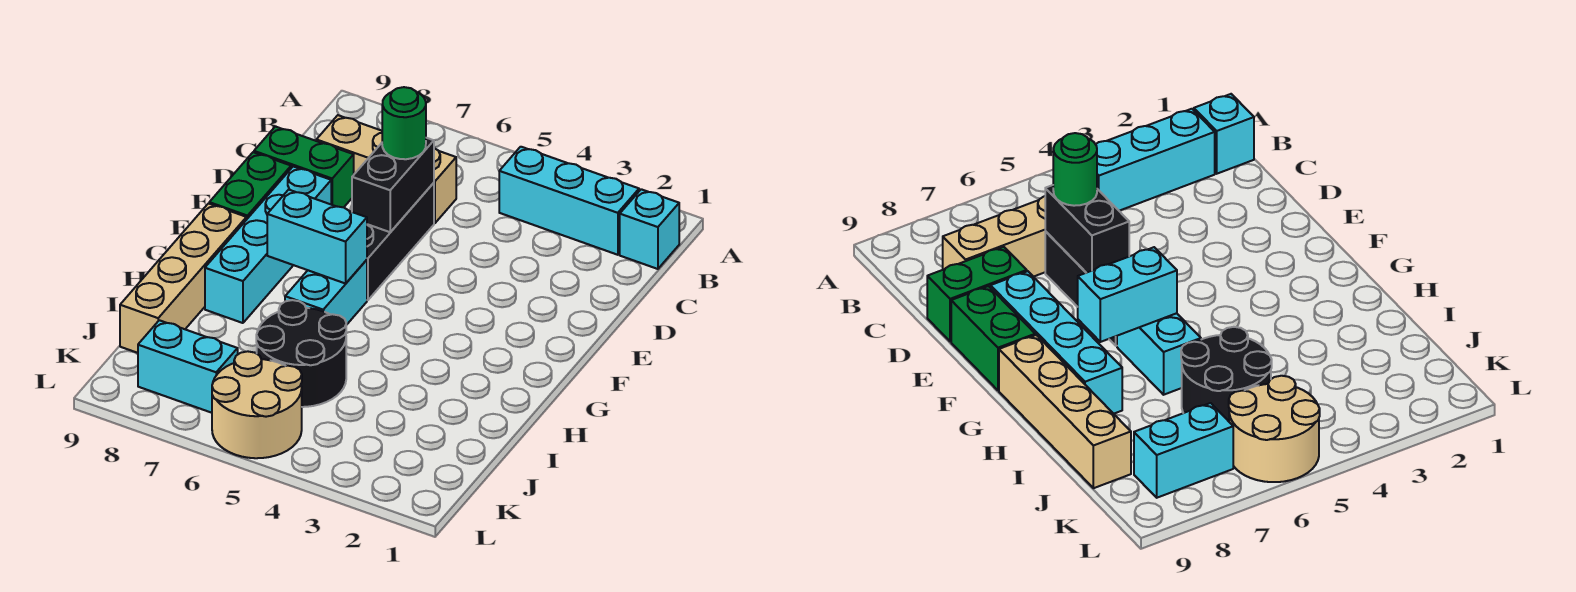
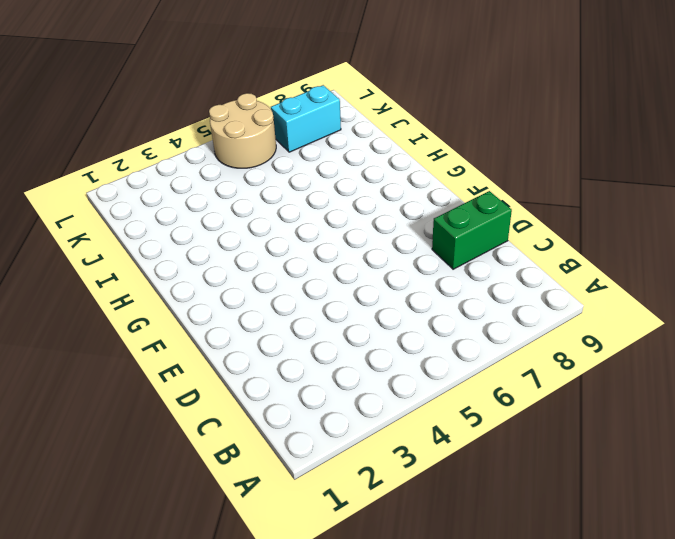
none -> cyan 1x1 brick [620,189,679,269]
none -> cyan 1x3 brick [499,147,639,255]
none -> tan 1x3 brick [316,115,456,223]

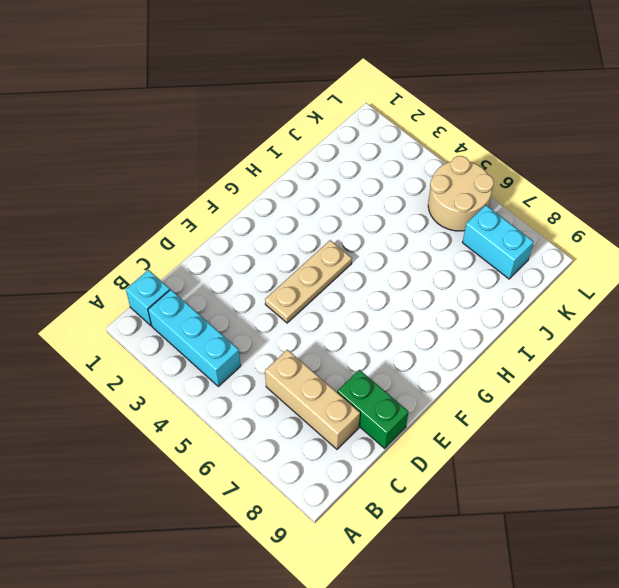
tan 1x3 plate [265,240,352,323] -> none
none -> black 1x3 brick [367,183,434,300]
none -> cyan 1x4 brick [205,166,331,323]
none -> green 1x2 brick [209,152,291,219]

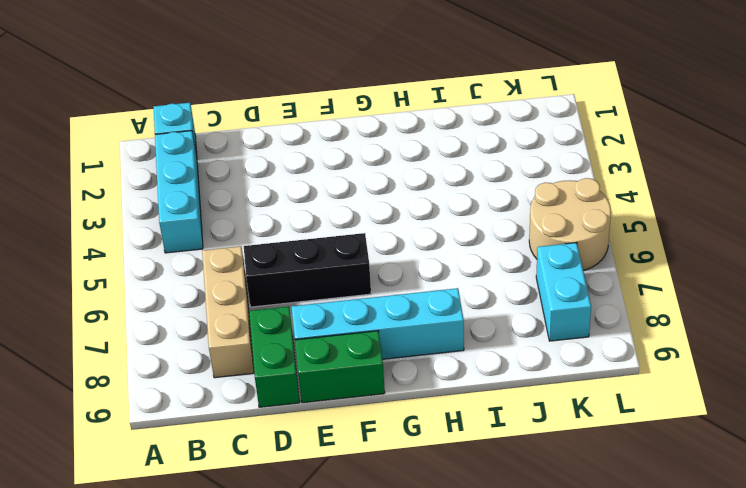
none -> cyan 1x2 brick [285,260,367,325]
none -> tan 1x4 brick [120,204,247,353]
none -> black 2x2 round brick [256,300,346,407]

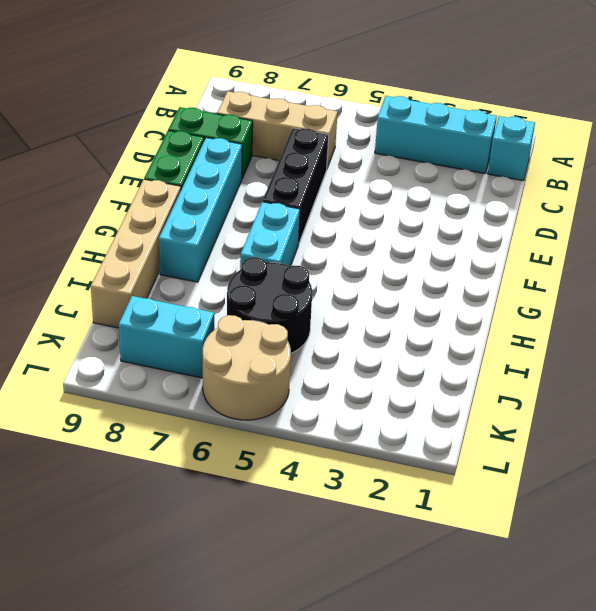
none -> black 1x2 brick [352,138,434,232]
none -> cyan 1x2 brick [267,190,367,284]
none -> green 1x1 round brick [382,87,426,159]

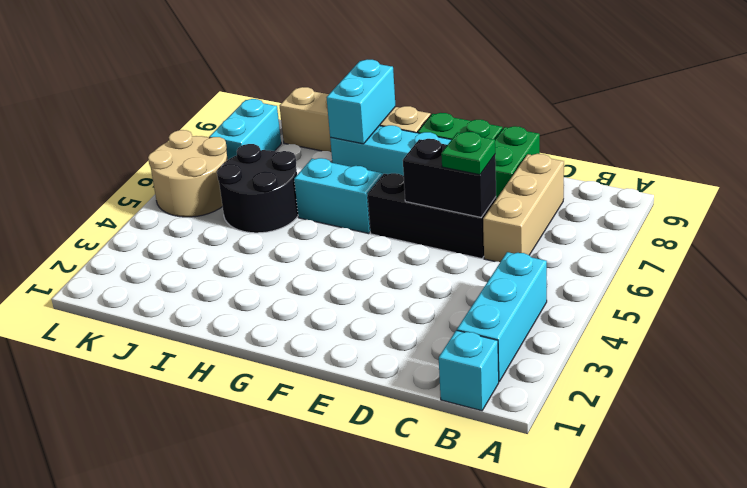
green 1x1 plate [441,132,495,175] -> green 1x1 round brick [382,87,426,159]
cyan 1x2 brick [326,60,395,144] -> cyan 1x2 brick moved to [267,190,367,284]

